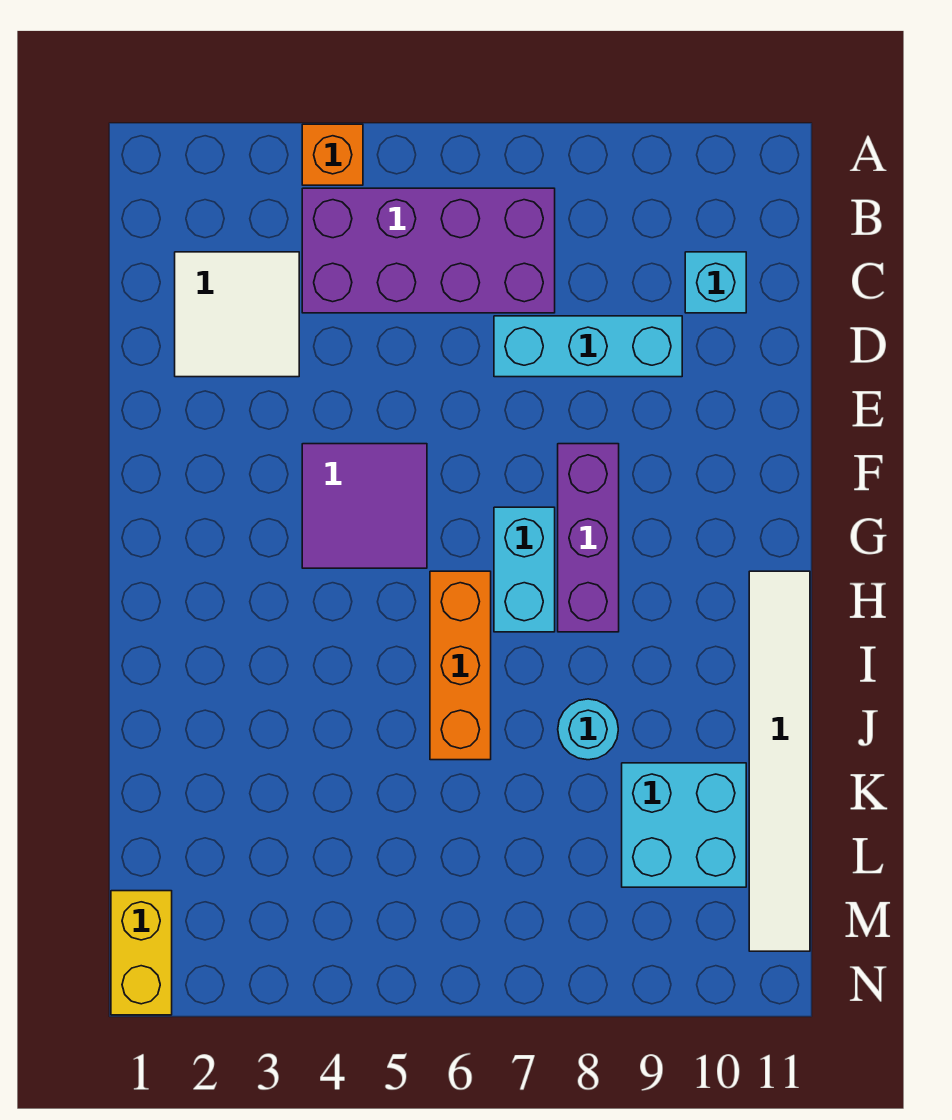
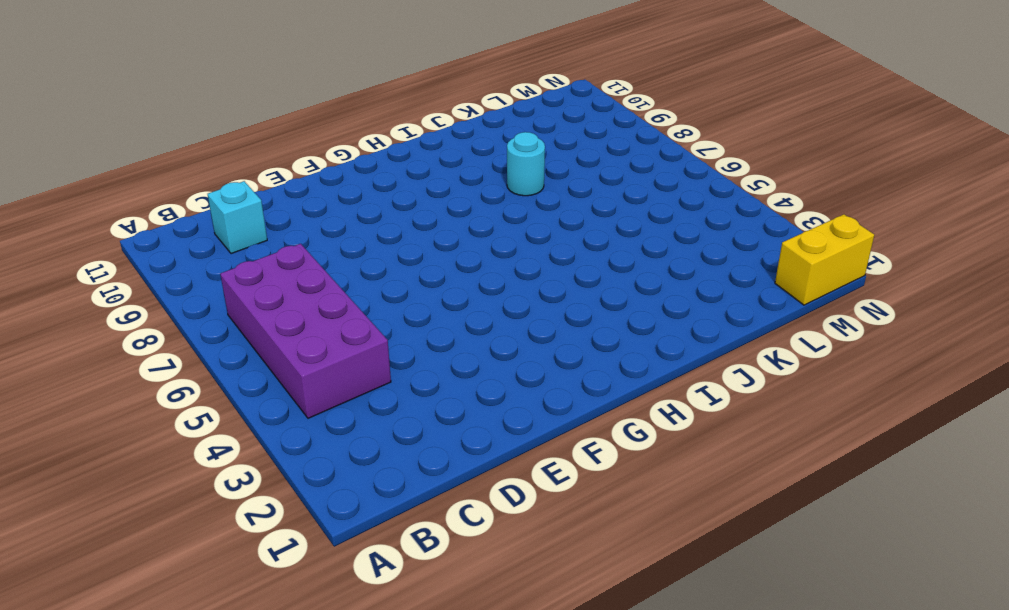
none -> orange 1x1 brick [302,124,363,185]
none -> white 2x2 tile [175,252,299,377]
none -> cyan 1x3 brick [494,316,682,377]

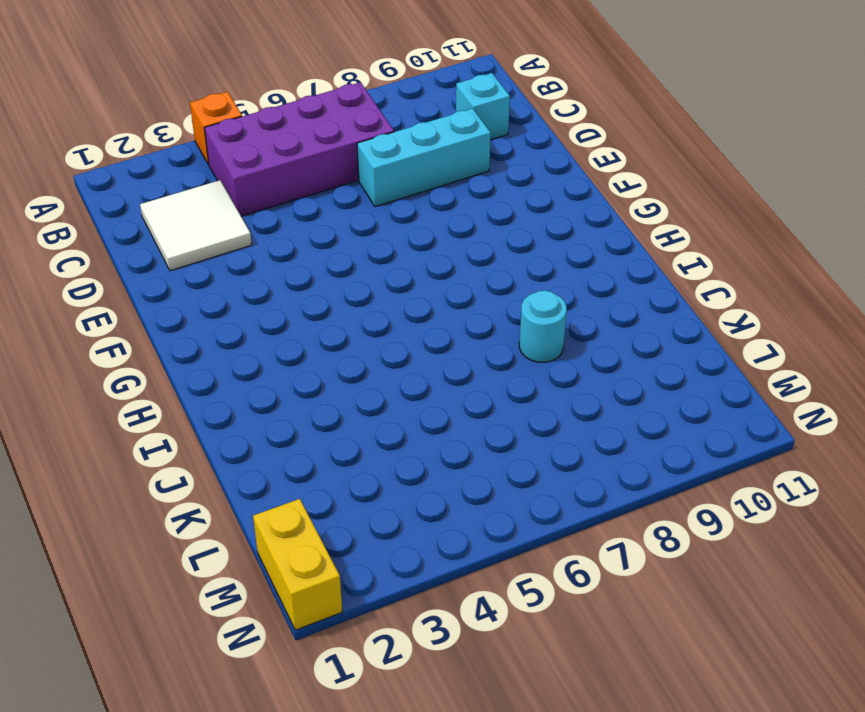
none -> purple 2x2 tile [302,444,427,568]
none -> purple 1x3 brick [558,444,619,632]
none -> cyan 1x2 brick [494,507,555,632]

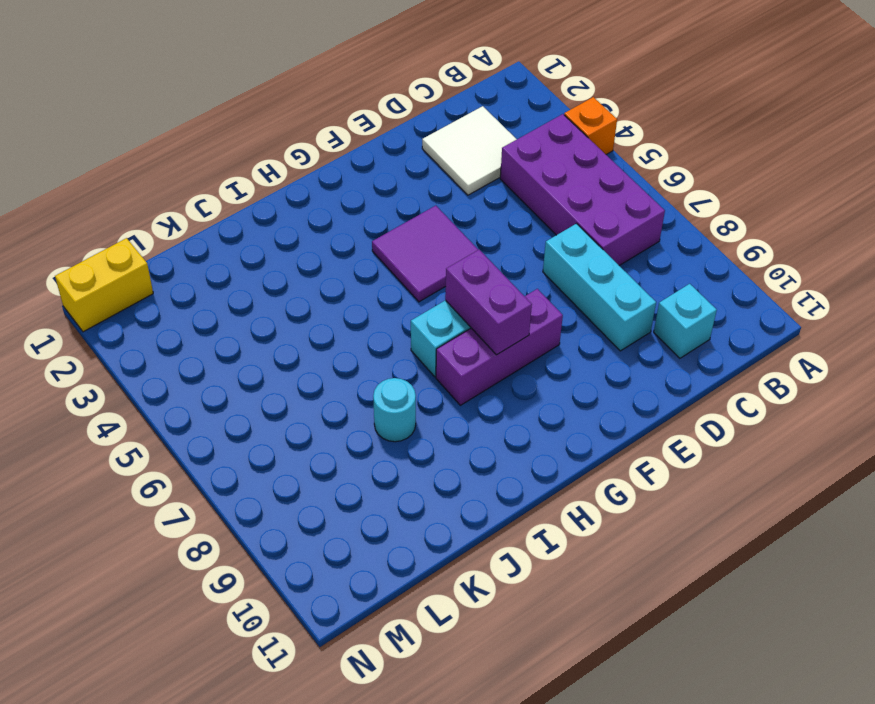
purple 1x2 brick [445,250,532,355] -> none
none -> orange 1x3 brick [430,571,491,760]
none -> white 1x6 tile [749,571,810,951]
none -> cyan 2x2 brick [622,763,746,887]

